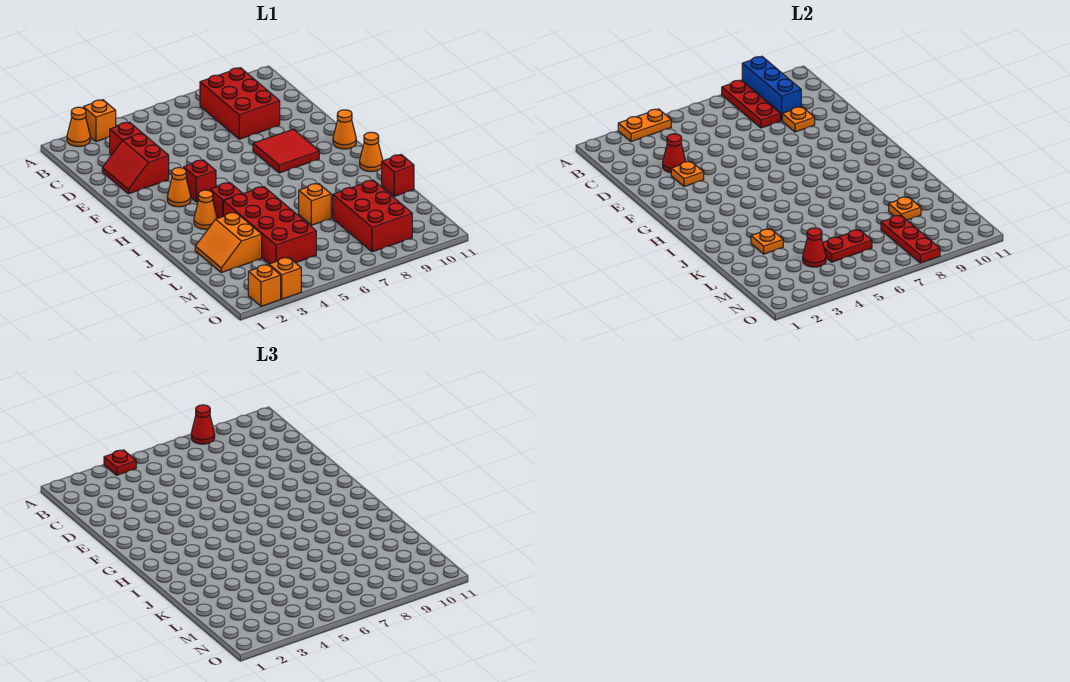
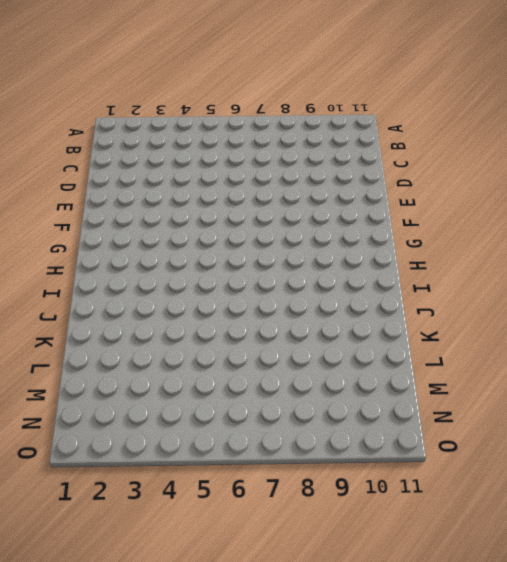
none -> orange 1x1 cone [67,107,90,147]
none -> orange 1x1 brick [83,100,116,142]
none -> red 2x3 brick [200,68,280,139]
none -> red 1x1 brick [110,122,142,155]

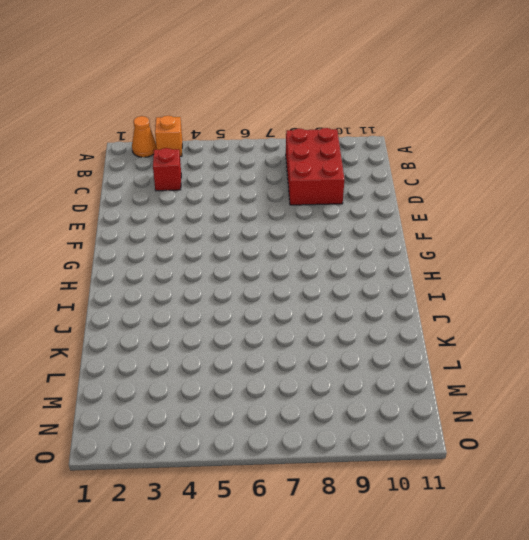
none -> red 2x2 slope [102,134,169,194]
none -> red 2x2 tile [253,129,319,173]
none -> orange 1x1 cone [167,167,191,207]
none -> red 1x1 brick [184,160,216,202]

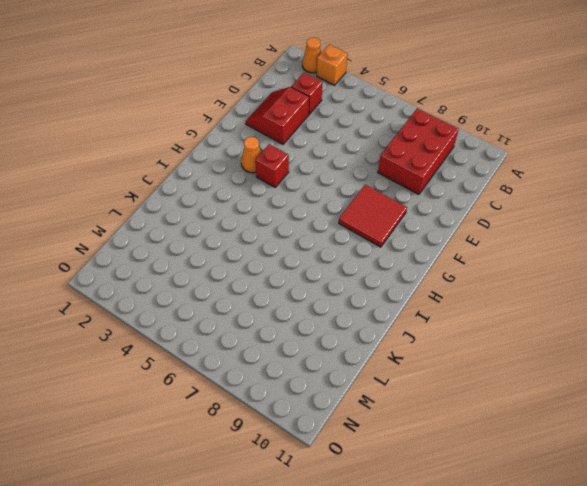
none -> orange 1x1 cone [333,110,356,149]
none -> orange 1x1 cone [194,190,217,229]
none -> red 1x1 brick [210,183,243,219]
none -> orange 1x1 cone [360,132,383,172]

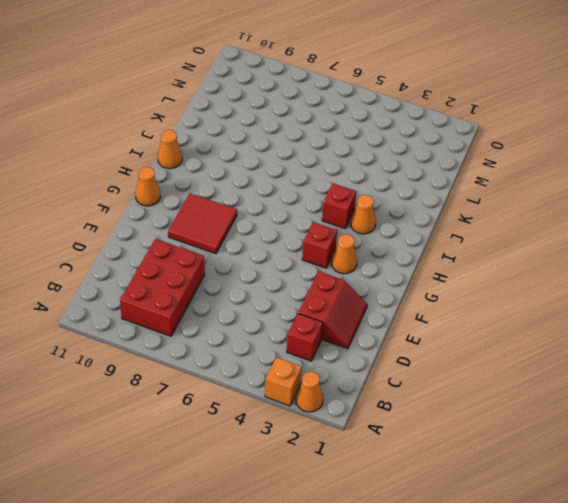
none -> red 2x4 brick [223,187,316,264]
none -> orange 2x2 slope [195,212,262,273]
none -> orange 1x1 brick [299,183,331,225]
none -> red 1x1 brick [382,155,414,196]

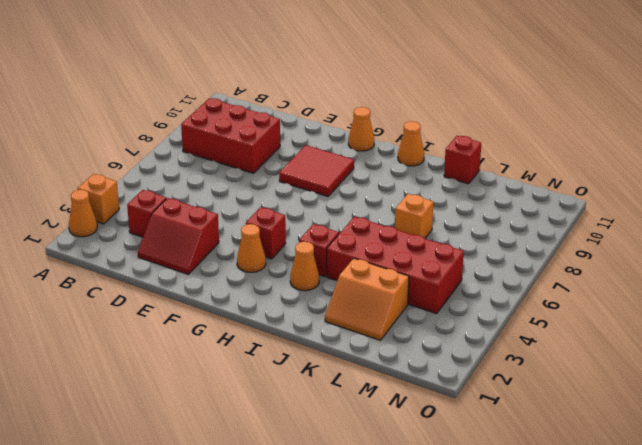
none -> red 2x3 brick [333,180,412,252]
none -> orange 1x1 brick [248,265,281,307]
none -> orange 1x1 brick [269,257,301,299]
none -> orange 1x2 plate [618,109,671,142]

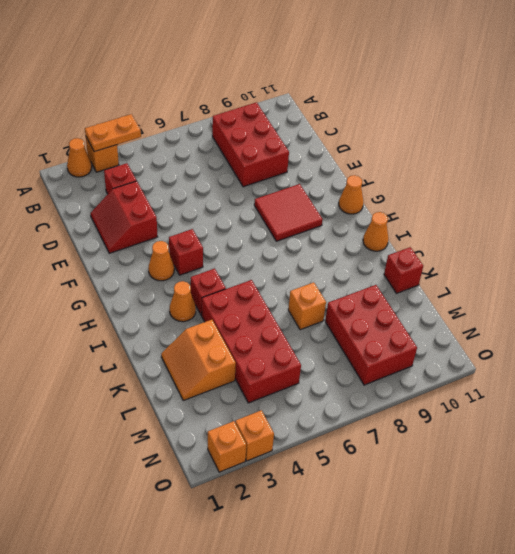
none -> red 1x3 plate [722,80,781,128]
none -> blue 1x3 brick [742,57,801,121]
none -> red 1x1 cone [663,134,686,173]
none -> orange 1x1 plate [782,107,815,132]

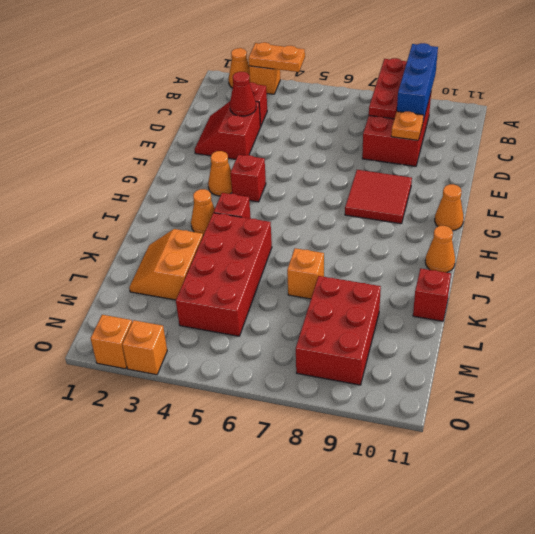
none -> orange 1x1 plate [671,161,704,187]
none -> orange 1x1 plate [751,229,783,254]
none -> orange 1x1 plate [889,197,921,220]
none -> red 1x1 cone [803,228,826,267]

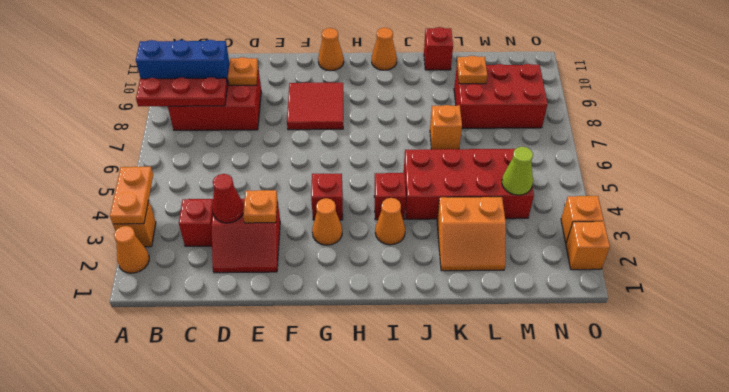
lime 1x1 cone [502,147,533,195] -> red 1x1 cone [803,228,826,267]
none -> orange 1x1 plate [751,229,783,254]
none -> red 1x2 plate [823,230,872,262]
none -> red 1x3 plate [881,215,940,263]
none -> red 1x1 plate [104,450,136,475]

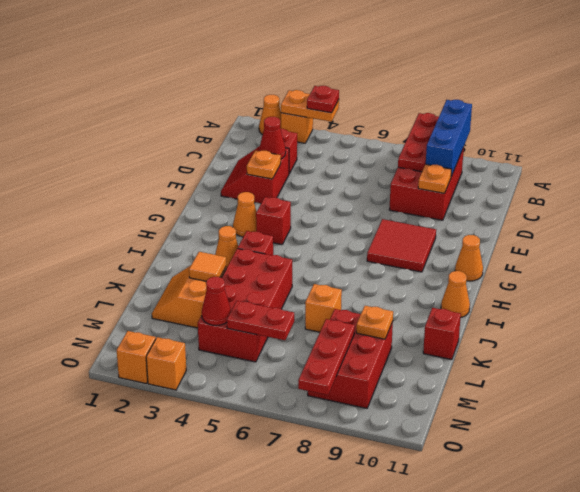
orange 1x1 tile [189,252,226,281] -> orange 1x1 plate [751,229,783,254]
none -> red 1x1 cone [191,405,215,444]

